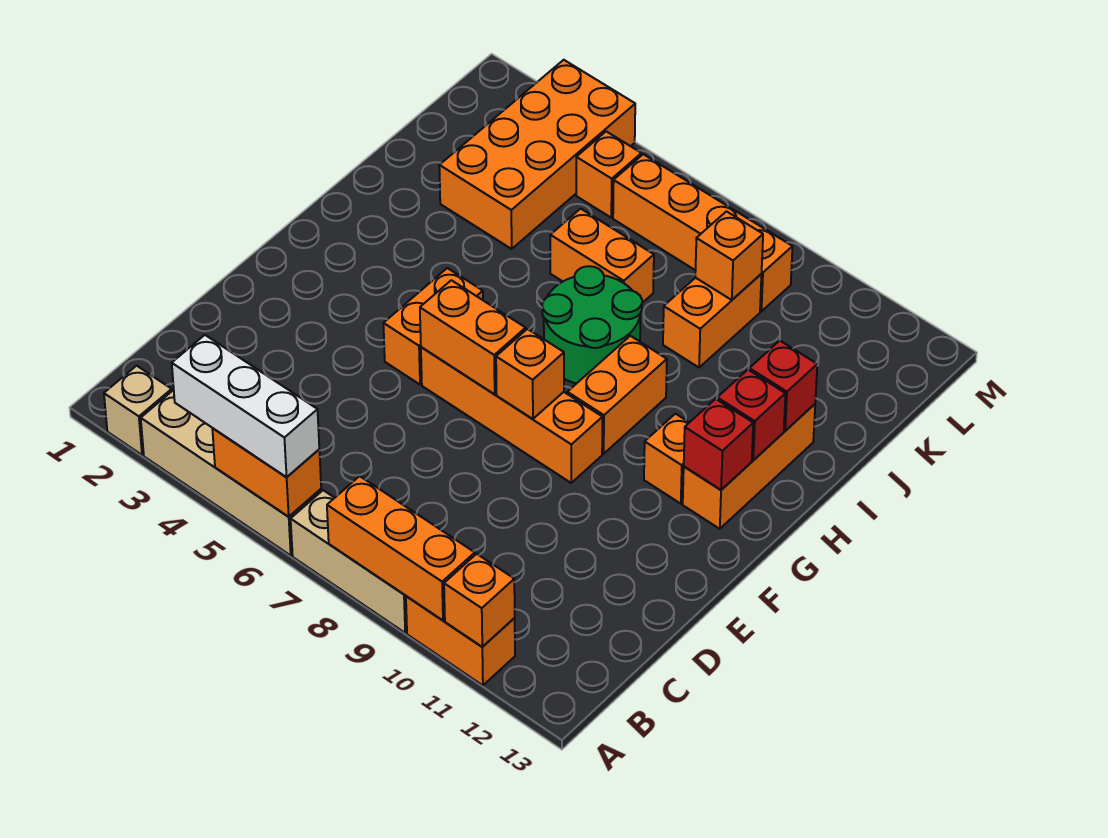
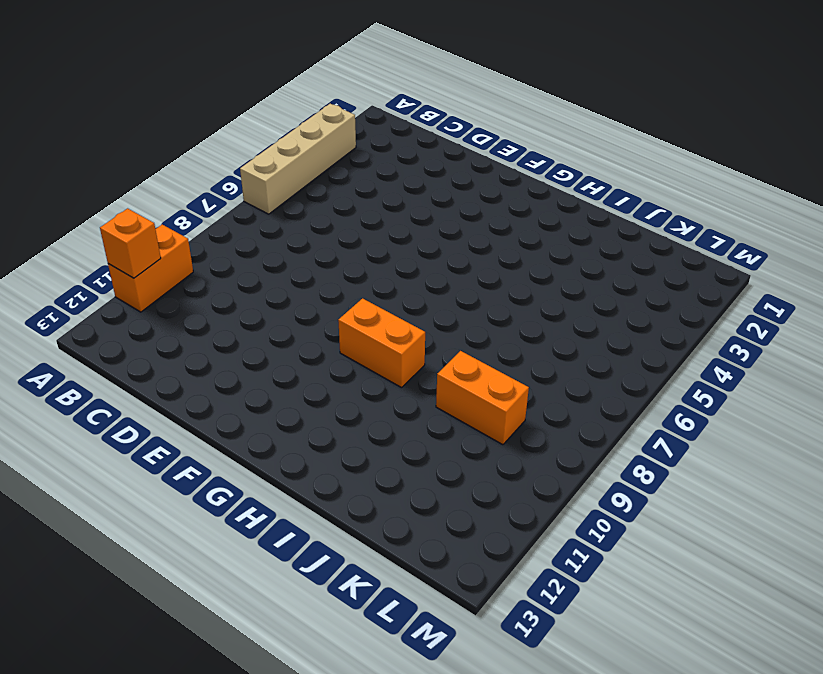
none -> tan 1x1 brick [104,366,172,455]
none -> tan 1x3 brick [291,490,407,633]
none -> orange 1x2 brick [383,268,483,384]

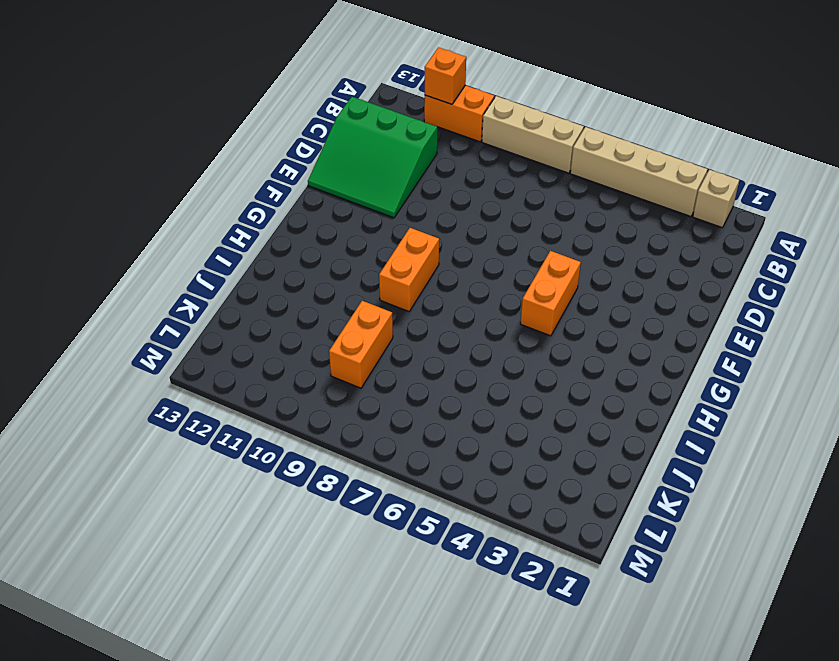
green 3x3 slope [308,97,437,218] -> none
none -> orange 1x4 brick [421,347,602,483]
none -> orange 1x1 brick [644,414,689,504]
none -> orange 1x3 brick [683,404,815,529]

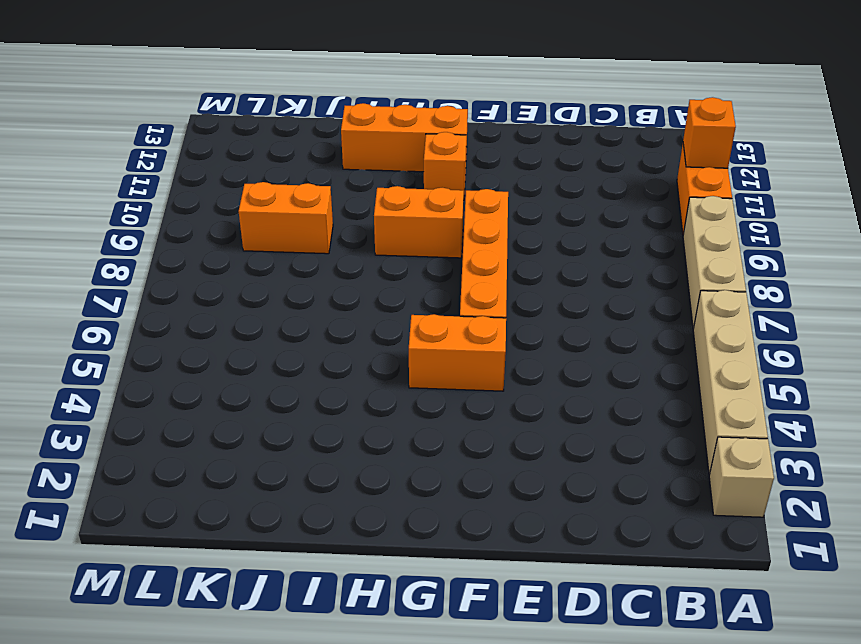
none -> green 2x2 round brick [542,266,642,384]
none -> orange 2x4 brick [439,60,635,249]
none -> orange 1x2 brick [550,209,654,303]

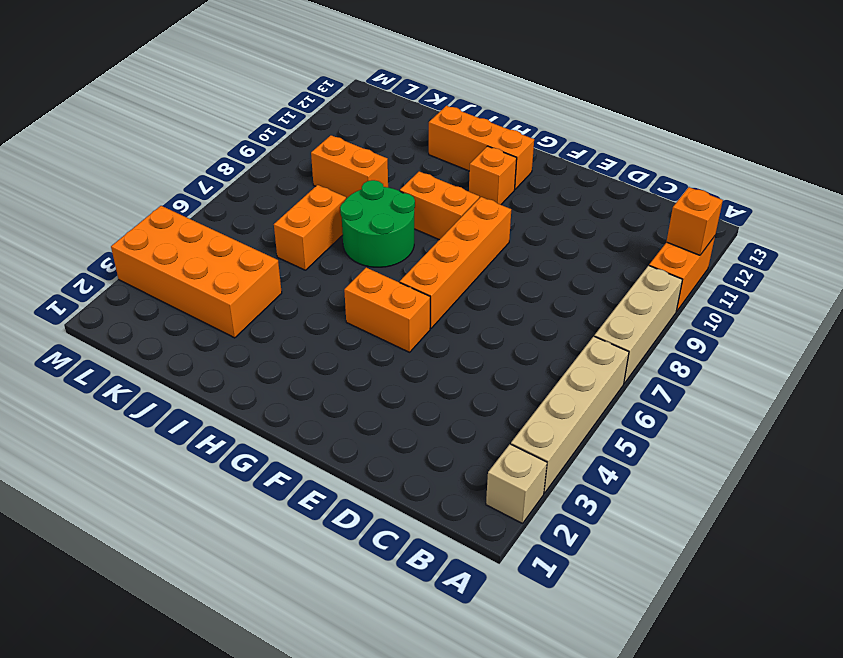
none -> orange 1x1 brick [576,131,641,217]
none -> orange 1x4 brick [613,154,793,311]
none -> orange 1x2 brick [212,428,321,517]

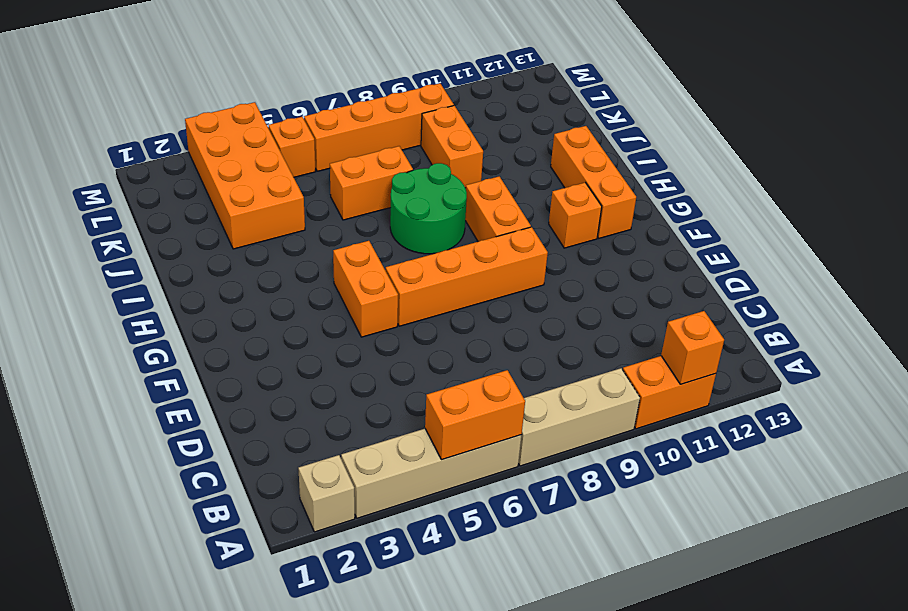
none -> orange 1x3 brick [327,476,475,620]
none -> orange 1x2 brick [420,280,526,394]
none -> orange 1x1 brick [496,329,564,419]

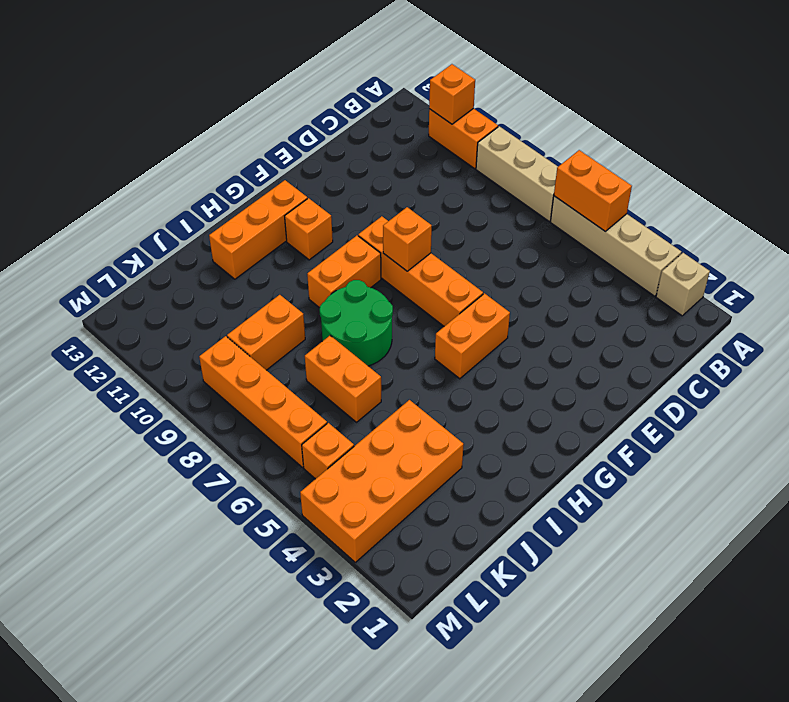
none -> orange 1x3 brick [327,476,475,620]
none -> orange 1x2 brick [420,280,526,394]
none -> red 1x1 brick [684,399,753,490]

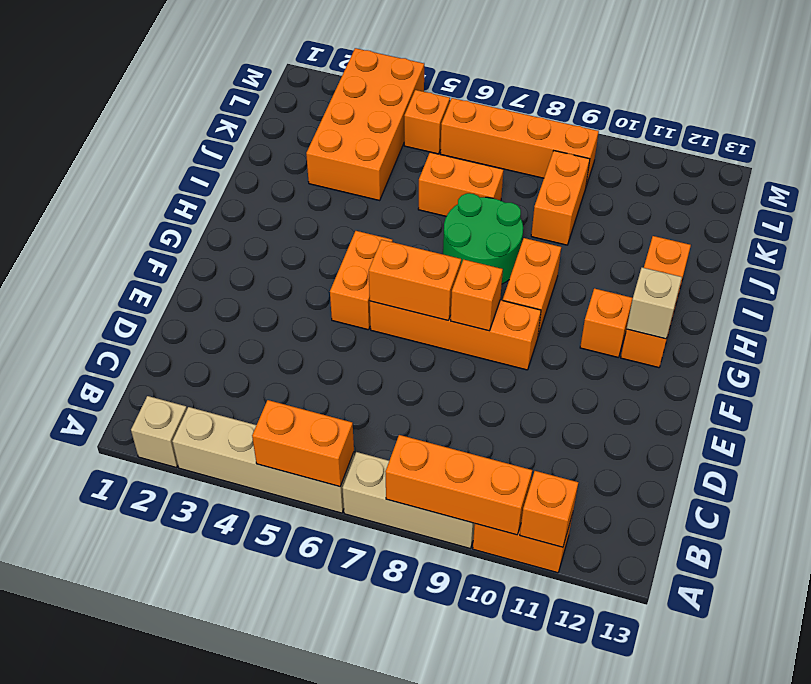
tan 1x1 brick [627,267,682,339] -> red 1x1 brick [684,399,753,490]
none -> red 1x1 brick [717,370,785,460]
none -> red 1x1 brick [749,341,817,431]
none -> orange 1x1 brick [695,212,763,300]

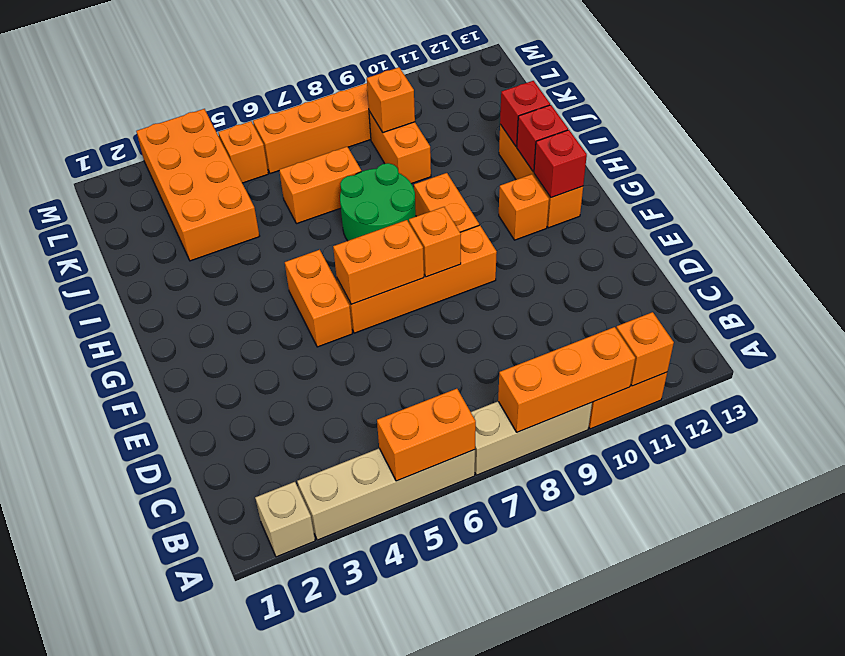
none -> white 1x3 brick [172,335,319,477]

